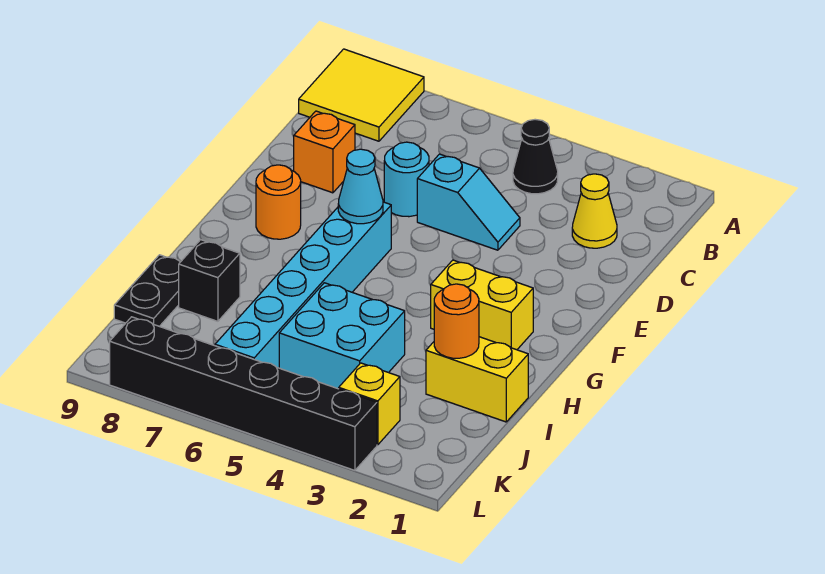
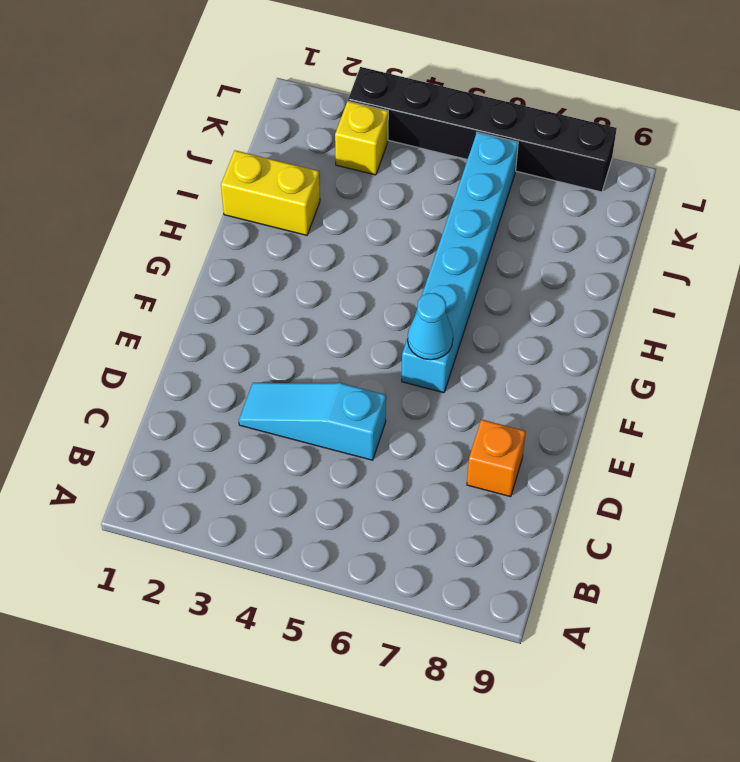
cyan 1x3 slope [239,383,386,460] -> cyan 1x2 slope [417,154,520,250]
none -> yellow 2x2 tile [299,49,424,141]
none -> black 1x1 cone [513,119,558,194]
none -> yellow 1x1 cone [572,174,617,248]

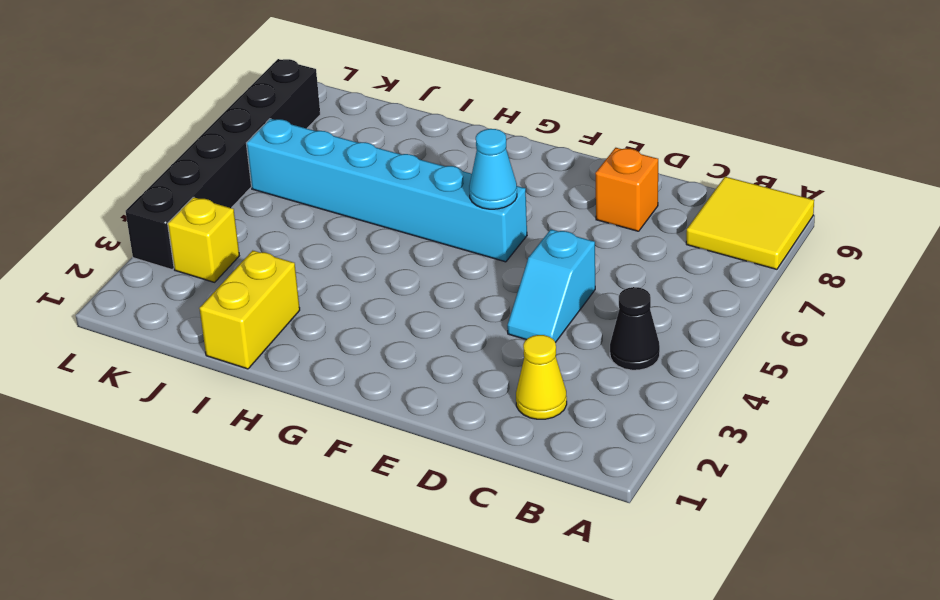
none -> cyan 1x1 round brick [384,142,429,217]
none -> orange 1x1 round brick [256,165,301,239]
none -> yellow 1x2 brick [431,260,533,350]

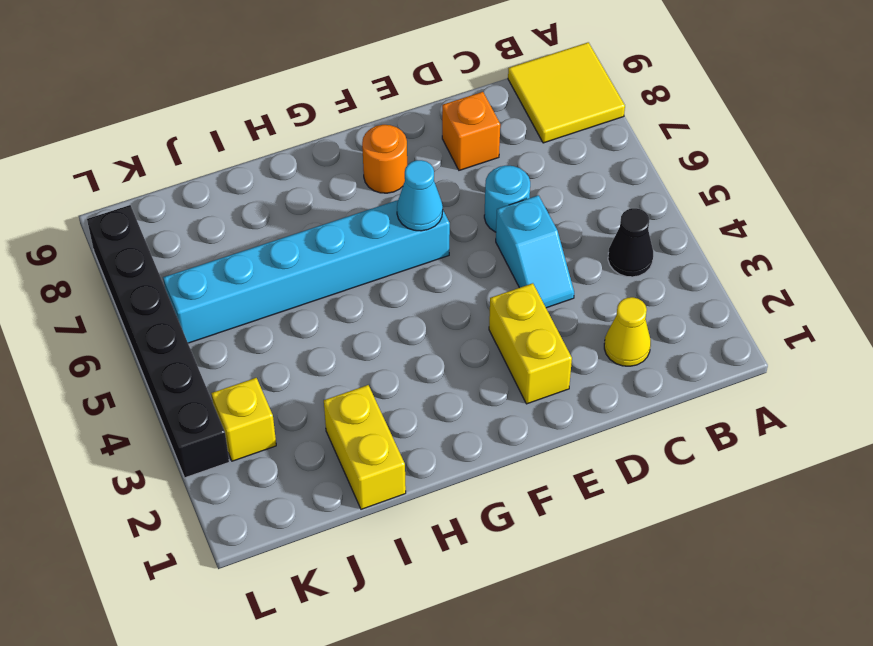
yellow 1x2 brick [489,283,572,404] -> yellow 1x2 brick moved to [431,260,533,350]
none -> cyan 2x2 brick [279,283,405,389]
none -> black 1x1 brick [179,240,240,321]
none -> black 1x2 plate [114,255,180,326]

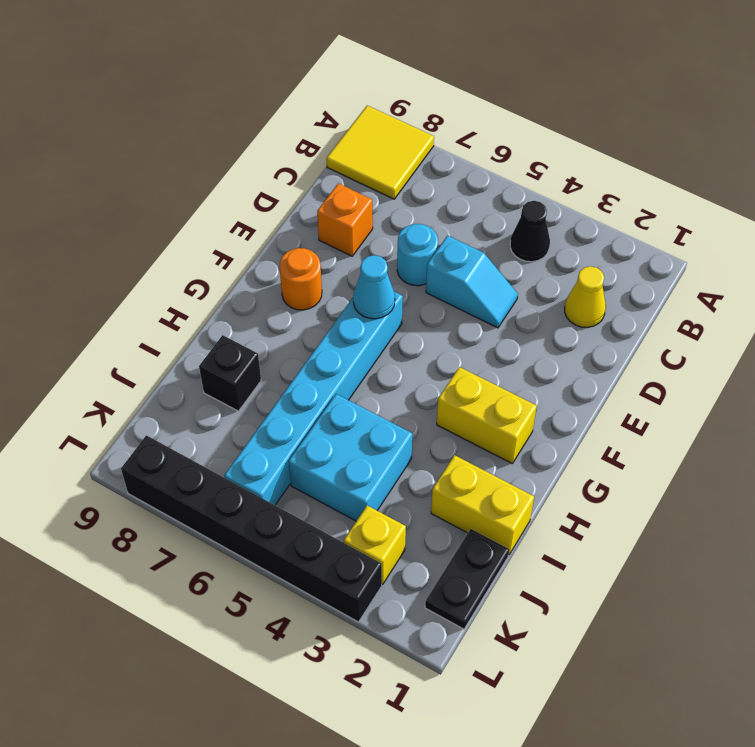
black 1x2 plate [425,529,509,629] -> black 1x2 plate moved to [114,255,180,326]
none -> orange 1x1 round brick [434,284,479,358]

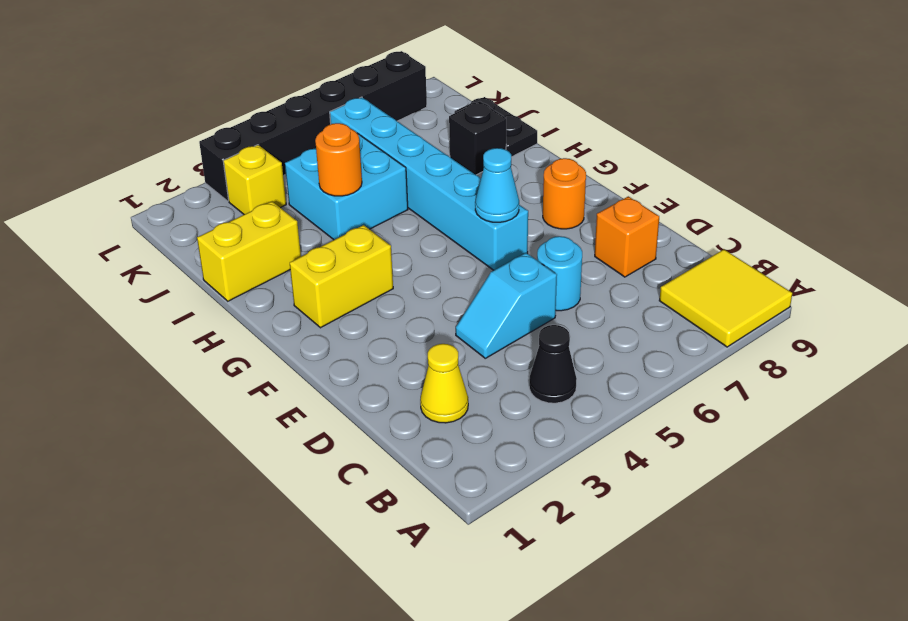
orange 1x1 round brick [315,123,362,196] -> orange 1x1 round brick moved to [434,284,479,358]

